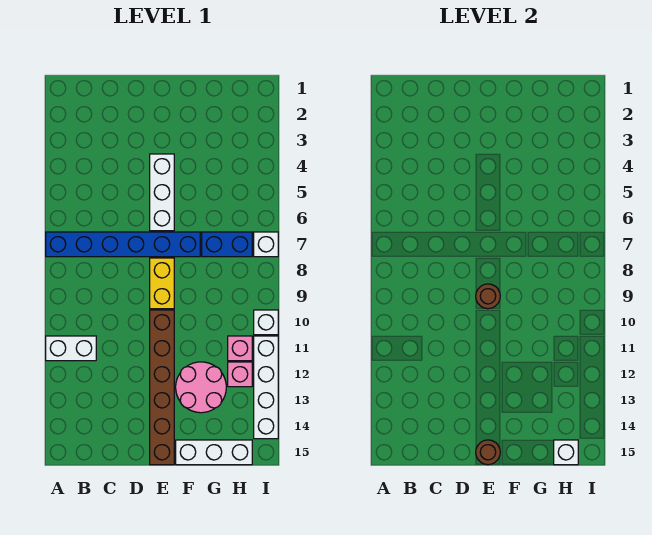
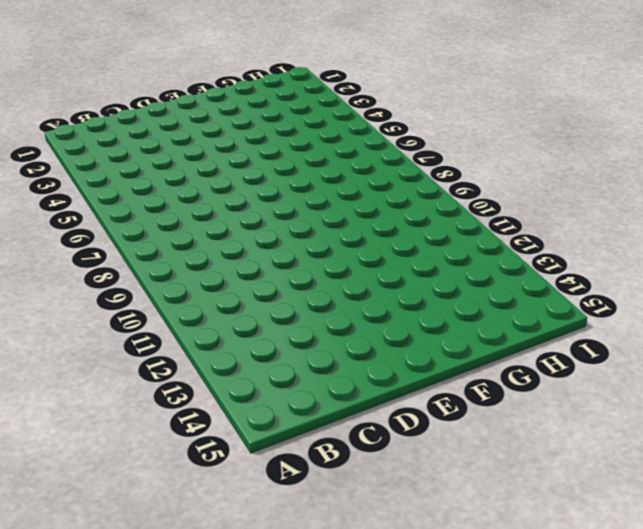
none -> blue 1x6 brick [46,232,200,257]
none -> white 1x2 brick [46,336,96,361]
none -> white 1x3 brick [150,154,174,231]

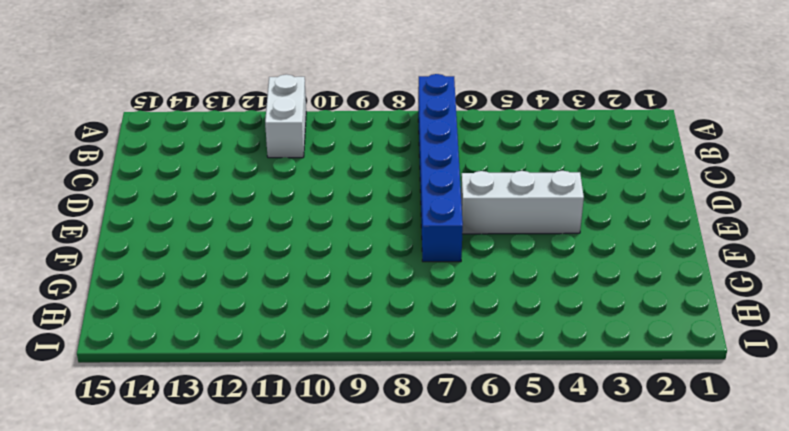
none -> yellow 1x2 brick [150,258,174,309]
none -> brown 1x6 brick [150,310,174,465]
none -> pink 2x2 round brick [176,362,226,413]

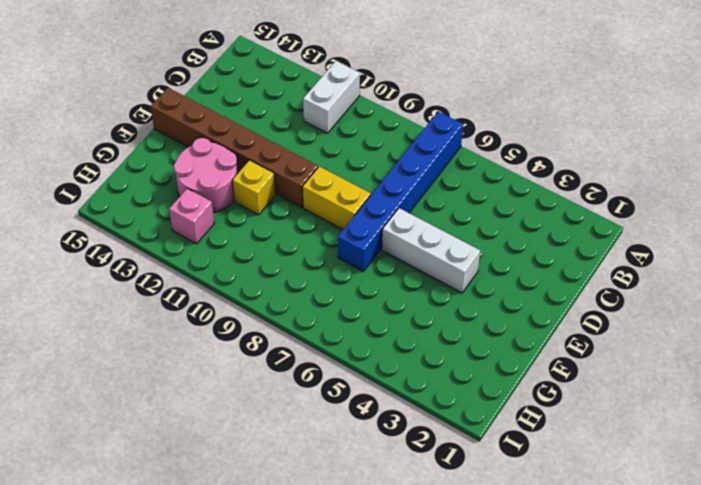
yellow 1x1 brick [232,160,276,215] -> none
none -> white 1x3 brick [176,440,252,465]
none -> blue 1x2 brick [202,232,252,257]
none -> pink 1x1 brick [228,336,252,361]

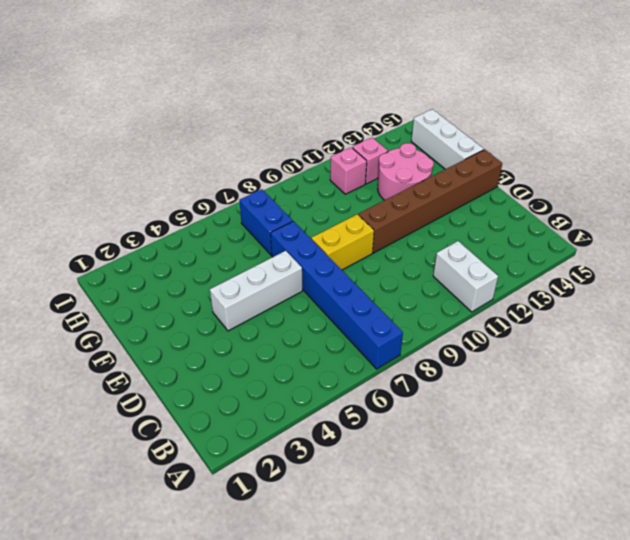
none -> white 1x1 brick [254,232,278,257]
none -> white 1x1 brick [254,310,278,335]
none -> white 1x4 brick [254,336,278,439]

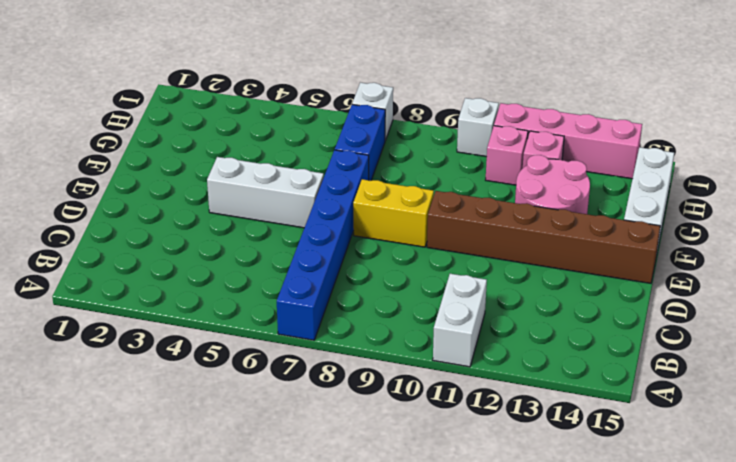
pink 1x4 brick [494,103,642,179] -> white 1x4 brick [254,336,278,439]
none -> brown 1x1 round brick [476,284,500,309]
none -> brown 1x1 round brick [476,440,500,465]
none -> white 1x1 brick [554,440,578,465]

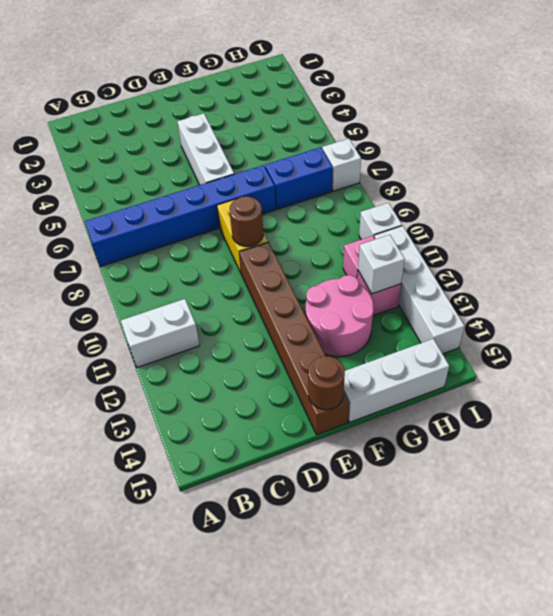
white 1x1 brick [358,235,405,294] -> white 1x1 brick moved to [554,440,578,465]

